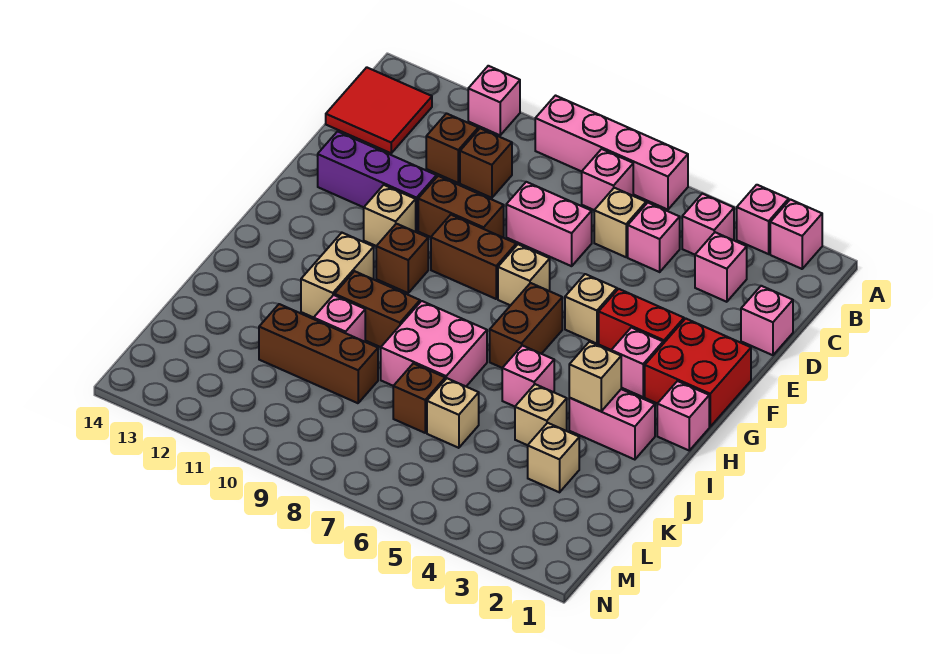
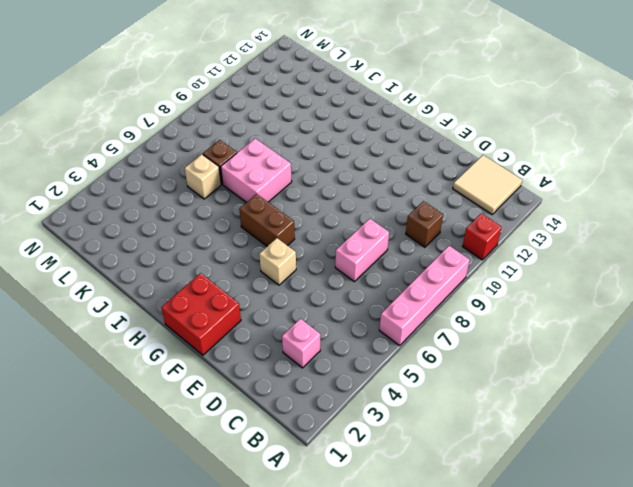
red 1x1 brick [463,213,502,260] -> pink 1x1 brick [468,66,520,135]
tan 2x2 tile [453,155,522,214] -> red 2x2 tile [326,67,432,153]
none -> pink 1x1 brick [770,199,822,269]
none -> pink 1x1 brick [737,185,789,254]
none -> pink 1x1 brick [682,194,734,255]
none -> pink 1x1 brick [582,149,633,210]

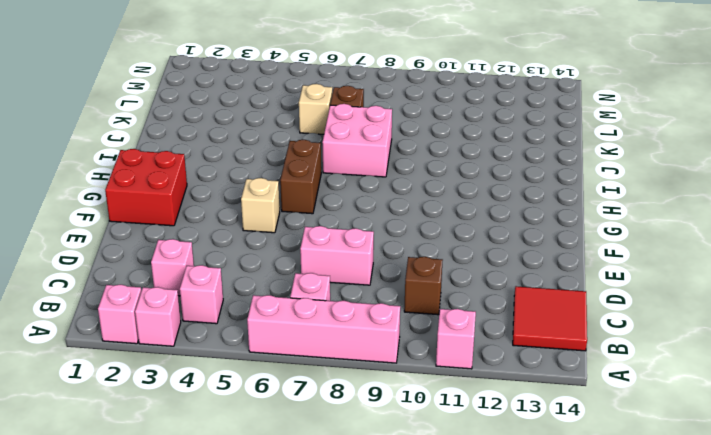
none -> pink 1x1 brick [628,203,680,272]
none -> tan 1x1 brick [594,188,646,257]
none -> brown 1x1 brick [426,114,478,183]
none -> pink 1x1 brick [741,286,793,355]

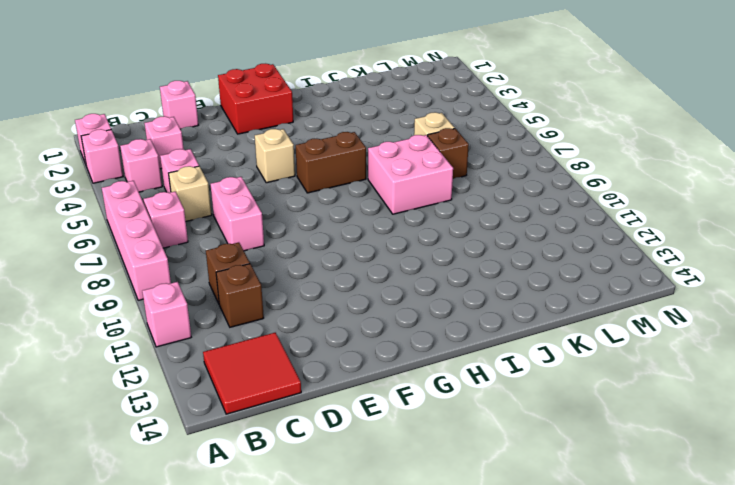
none -> brown 1x2 brick [418,176,504,238]
none -> purple 1x3 brick [318,131,436,231]
none -> red 1x2 brick [599,289,684,350]
none -> tan 1x1 brick [498,244,550,305]

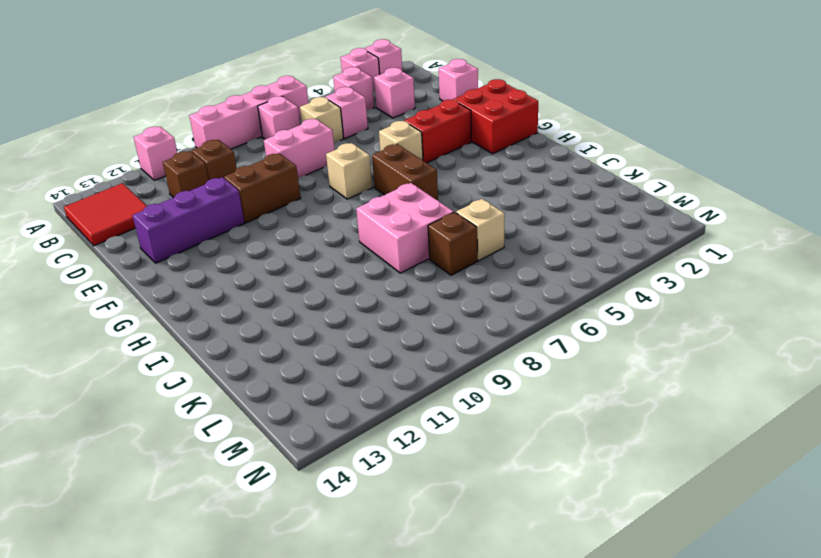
none -> brown 1x2 brick [431,215,516,299]
none -> tan 1x1 brick [364,185,416,246]
none -> pink 1x1 brick [611,328,663,397]
none -> brown 1x1 brick [376,224,428,293]

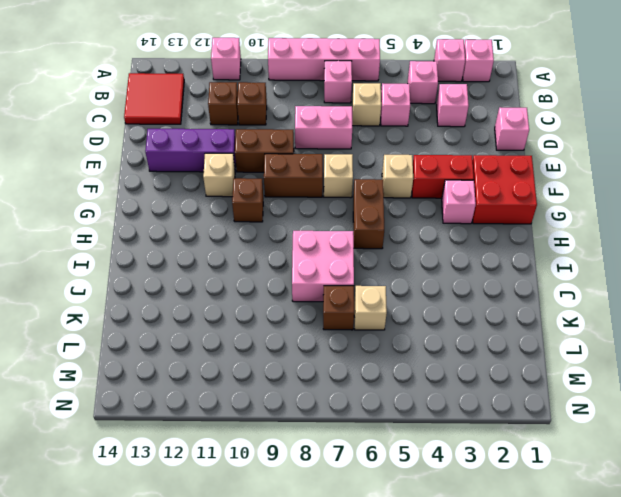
none -> pink 1x1 brick [657,381,709,450]
none -> tan 1x2 brick [301,233,374,318]
none -> pink 1x2 brick [569,389,655,460]
none -> pink 1x1 brick [502,345,554,406]

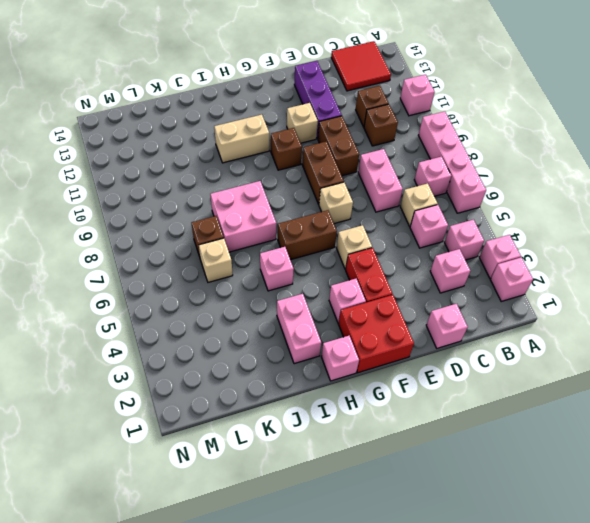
none -> brown 1x2 brick [335,271,420,347]
none -> tan 1x1 brick [515,384,567,445]
none -> pink 1x1 brick [314,295,365,342]
none -> tan 1x1 brick [528,423,579,492]

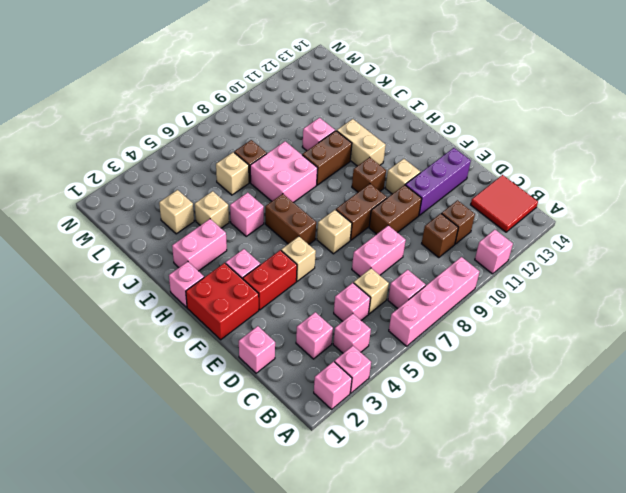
none -> brown 1x3 brick [259,304,378,403]
none -> tan 1x1 brick [569,342,621,411]

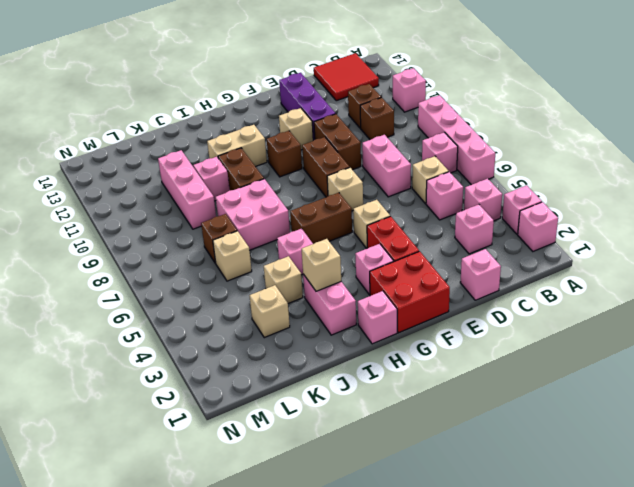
pink 1x3 brick [158,150,216,229] -> brown 1x3 brick [259,304,378,403]

